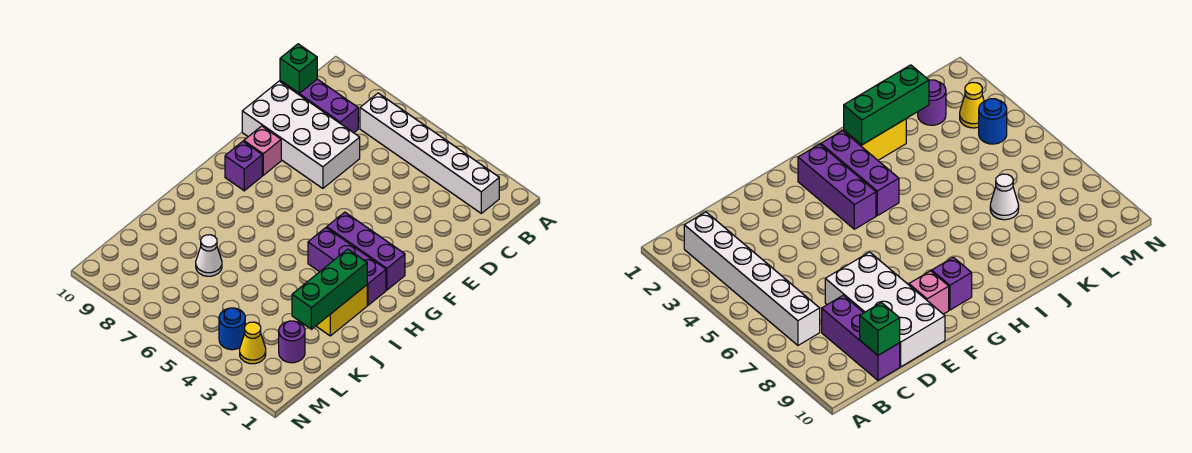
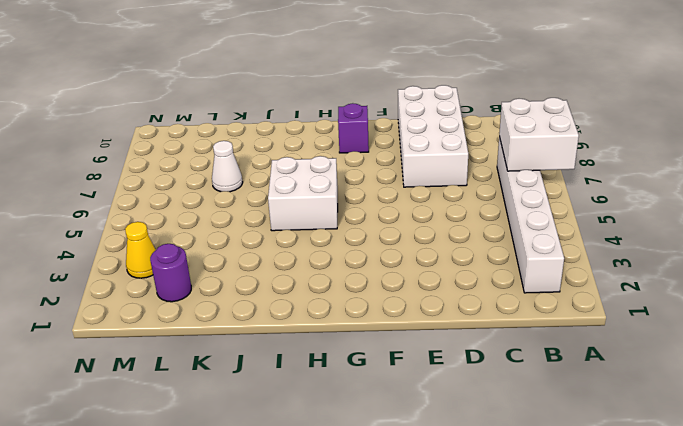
white 2x2 brick [499,98,579,171] -> none
white 2x2 brick [268,156,338,231] -> none
none -> purple 1x3 brick [280,79,358,133]
none -> pink 1x1 brick [244,126,281,175]
none -> purple 1x3 brick [327,212,405,290]

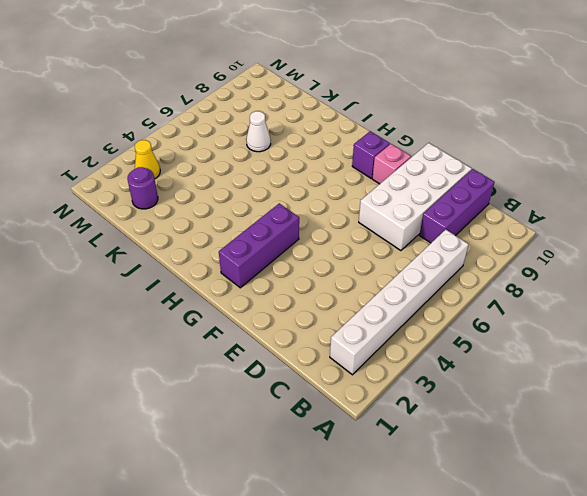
none -> purple 1x3 brick [308,228,386,305]
none -> yellow 1x2 brick [316,285,367,336]
none -> blue 1x1 round brick [219,308,245,350]

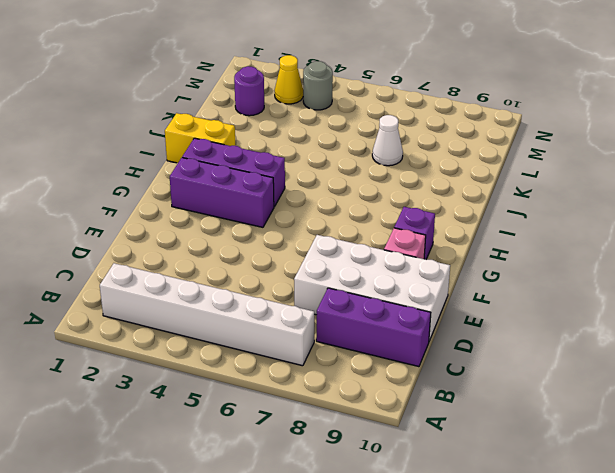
yellow 1x2 brick [165,113,236,163] -> yellow 1x2 brick turned to [316,285,367,336]
grey 1x1 round brick [303,61,333,110] -> blue 1x1 round brick [219,308,245,350]
none -> green 1x1 brick [280,44,317,94]
none -> green 1x3 brick [292,249,367,329]

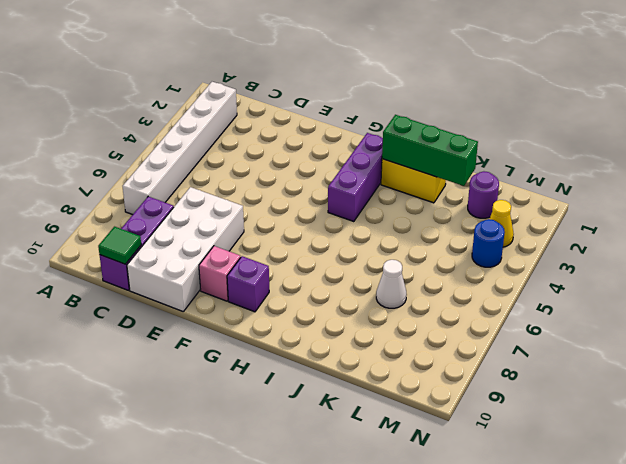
green 1x1 tile [98,227,141,264] -> green 1x1 brick [280,44,317,94]
none -> purple 1x3 brick [327,212,405,290]

